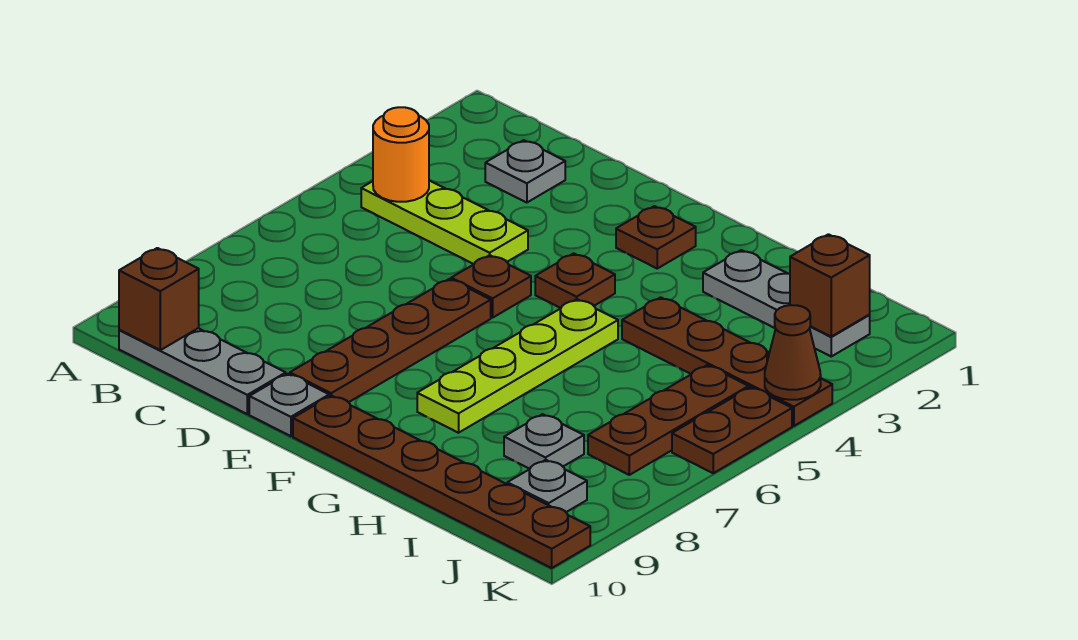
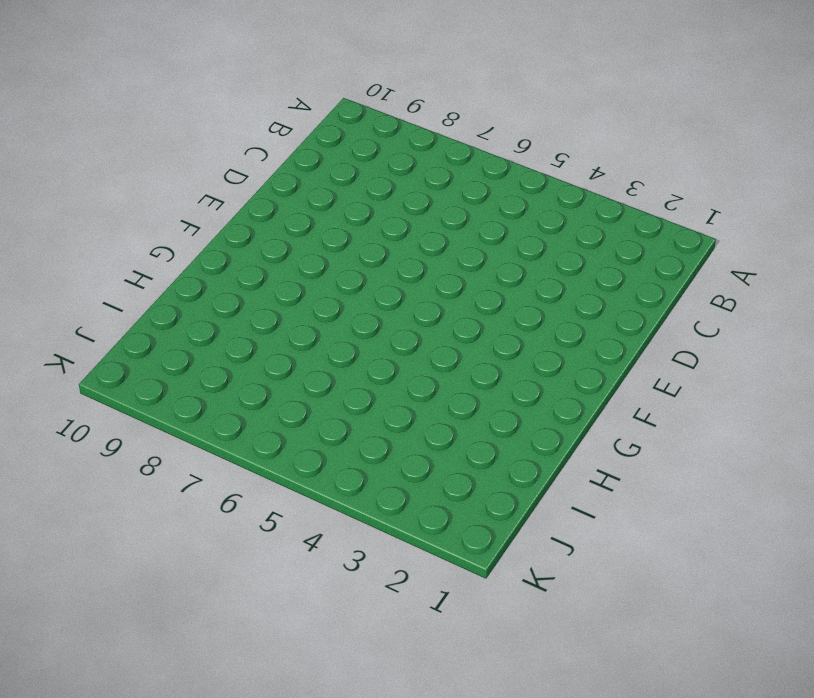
none -> lime 1x3 plate [361,181,528,264]
none -> grey 1x3 plate [119,328,286,414]
none -> grey 1x1 plate [485,140,565,203]

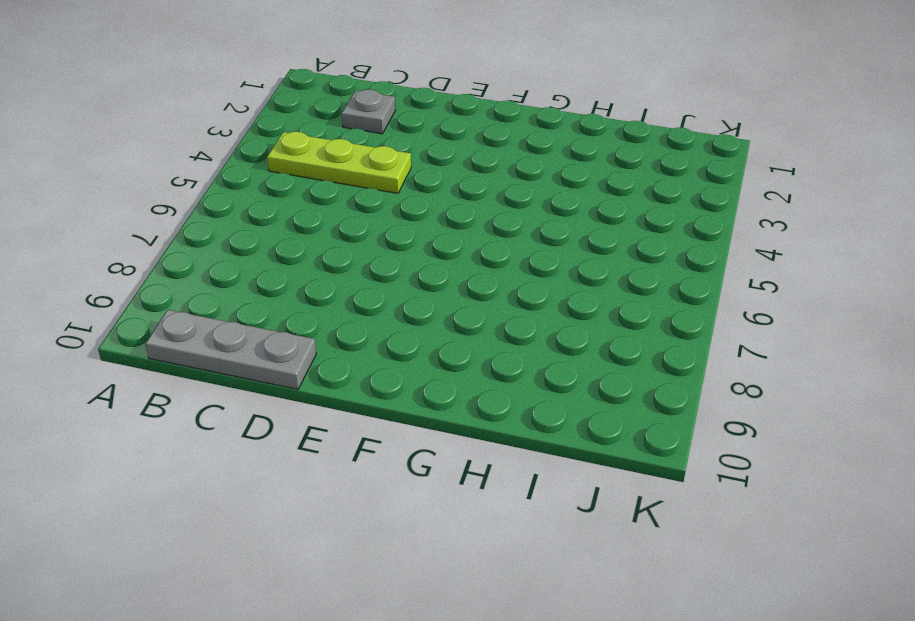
none -> brown 1x1 plate [451,255,531,318]
none -> brown 1x4 plate [290,279,491,402]
none -> grey 1x1 plate [249,374,329,436]

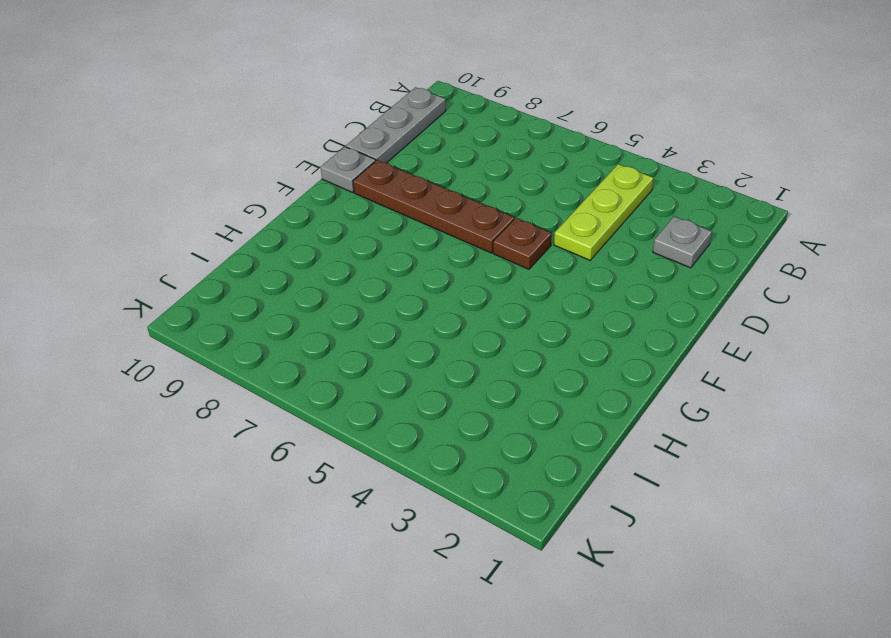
none -> brown 1x1 plate [616,206,696,268]
none -> brown 1x1 plate [535,253,615,308]
none -> brown 1x6 plate [293,396,590,568]

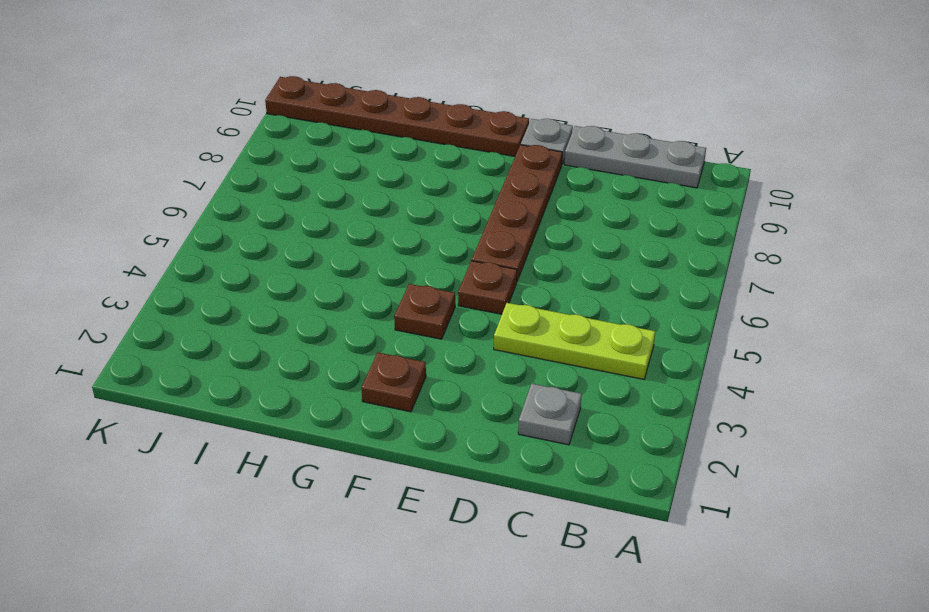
none -> lime 1x4 plate [417,299,618,433]
none -> grey 1x3 plate [703,250,870,356]
none -> brown 1x4 plate [622,297,832,426]

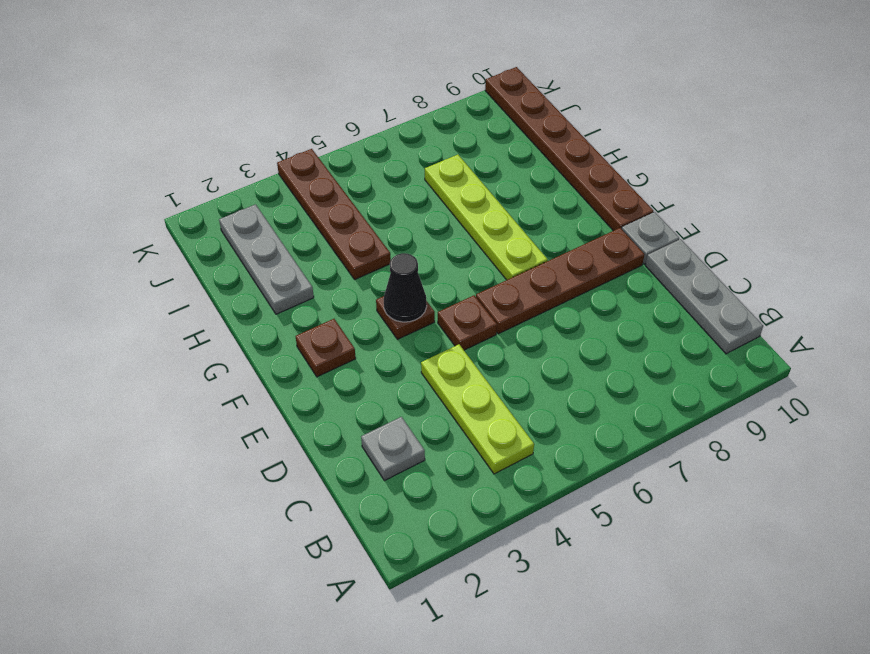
black 1x1 cone [384,253,427,322] -> none
lime 1x4 plate [425,155,548,280] -> lime 1x4 plate turned to [417,299,618,433]
none -> grey 1x1 plate [504,414,584,469]
none -> brown 1x3 plate [588,365,749,475]
none -> grey 1x1 plate [507,460,587,512]

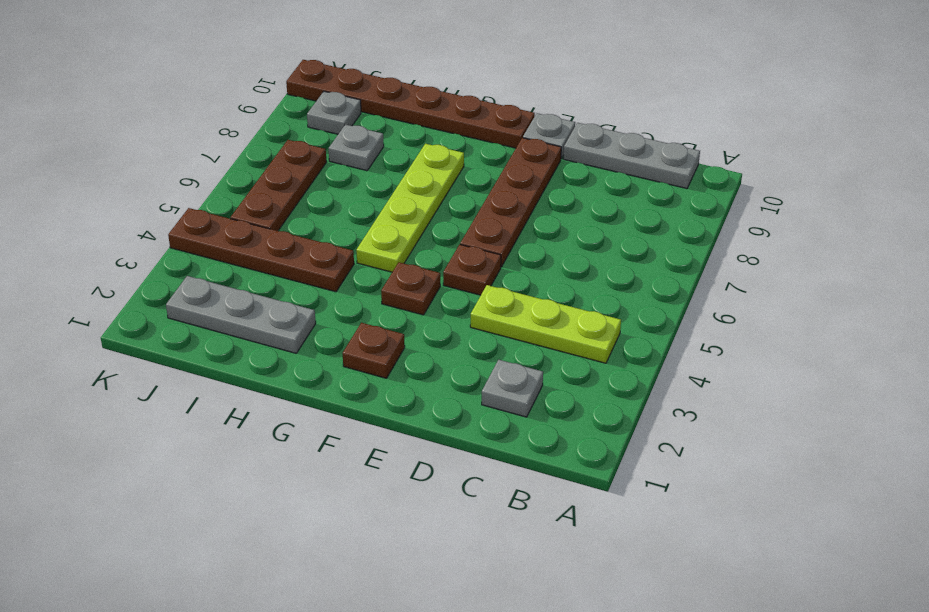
none -> brown 1x2 plate [672,387,792,473]
none -> orange 1x1 round brick [373,107,429,202]
none -> brown 1x1 brick [119,248,199,350]

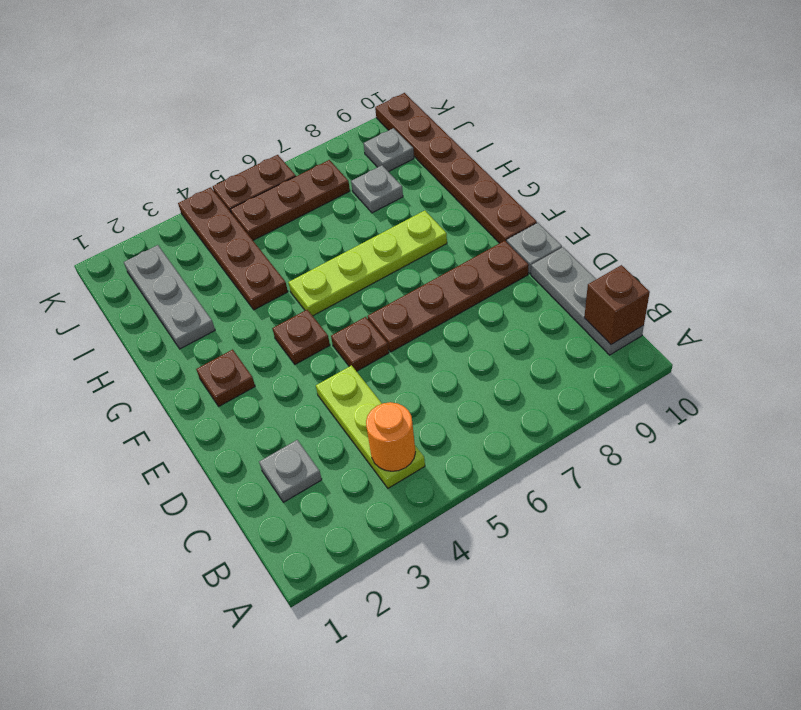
none -> brown 1x1 brick [790,234,870,337]
none -> brown 1x1 cone [765,305,821,400]

